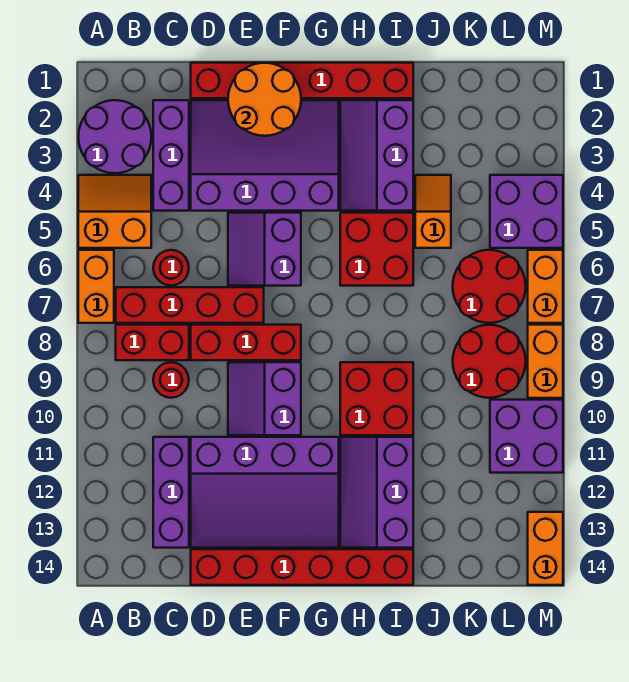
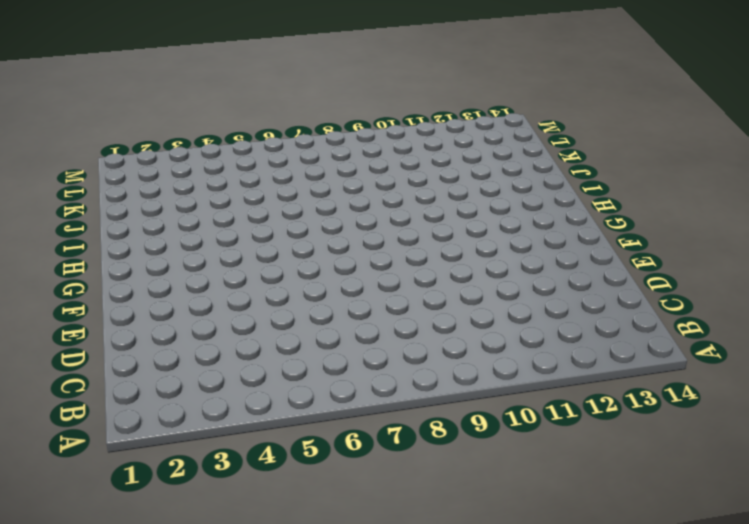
none -> purple 2x2 round brick [78,100,151,173]
none -> orange 2x2 slope [78,175,151,248]
none -> orange 1x2 brick [78,250,114,323]

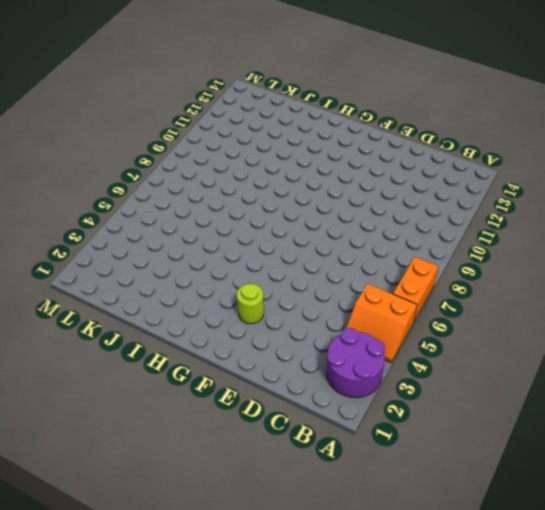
lime 1x1 round brick [237,284,264,324] -> purple 3x4 slope [191,100,339,211]
none -> red 1x4 brick [116,287,264,323]
none -> red 1x2 brick [116,325,189,360]
none -> purple 1x3 brick [153,100,189,211]

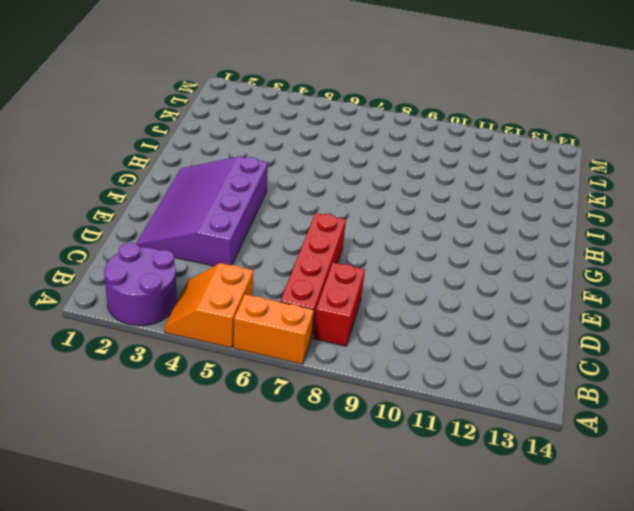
none -> purple 1x3 brick [153,100,189,211]
none -> red 1x1 round brick [153,250,189,286]
none -> red 1x1 round brick [153,362,189,398]

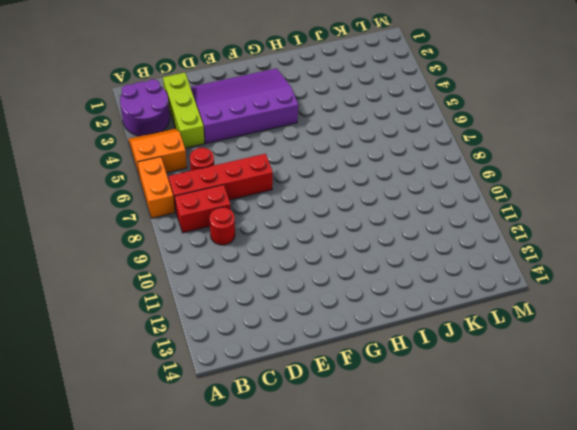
lime 1x3 brick [163,73,204,148] -> purple 1x3 brick [153,100,189,211]
none -> purple 1x3 brick [153,437,189,548]
none -> red 1x6 brick [191,63,413,98]
none -> red 1x3 brick [191,325,301,360]

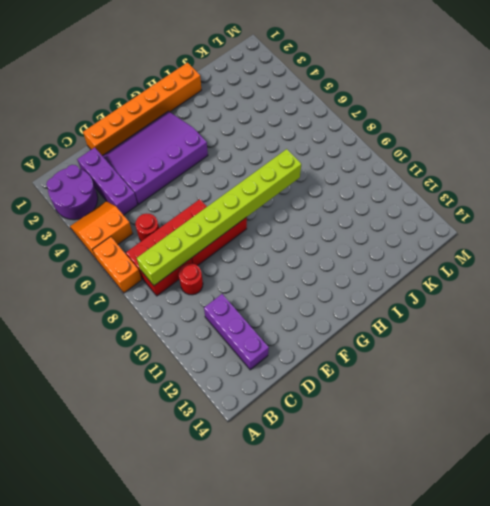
lime 1x8 brick [137,149,301,285] -> none
orange 1x6 brick [83,63,201,156] -> red 1x6 brick [191,63,413,98]
none -> purple 3x4 slope [191,437,339,548]
none -> red 1x6 brick [191,549,413,585]
none -> purple 2x2 slope [228,213,301,286]

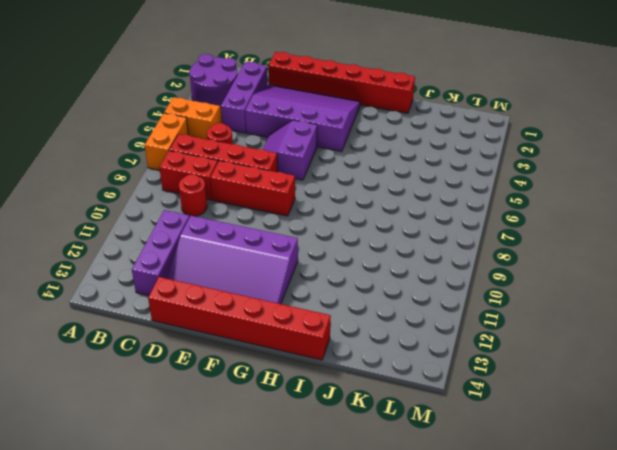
none -> purple 2x2 slope [228,362,301,435]
none -> purple 2x3 slope [340,100,413,211]
none -> red 2x2 brick [340,213,413,286]

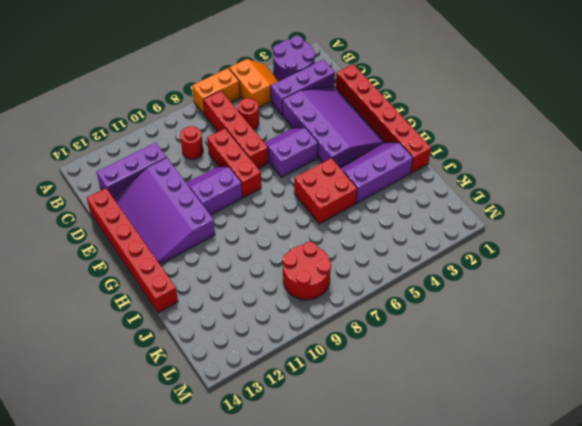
none -> red 1x2 brick [116,325,189,360]
none -> red 2x2 brick [340,362,413,435]
none -> purple 2x3 slope [340,437,413,548]

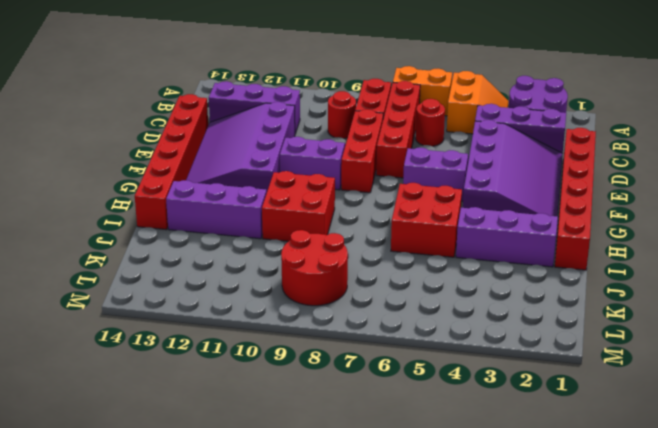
none -> orange 1x2 slope [415,175,451,248]
none -> red 2x2 round brick [453,250,526,323]
none -> purple 2x2 brick [490,175,563,248]

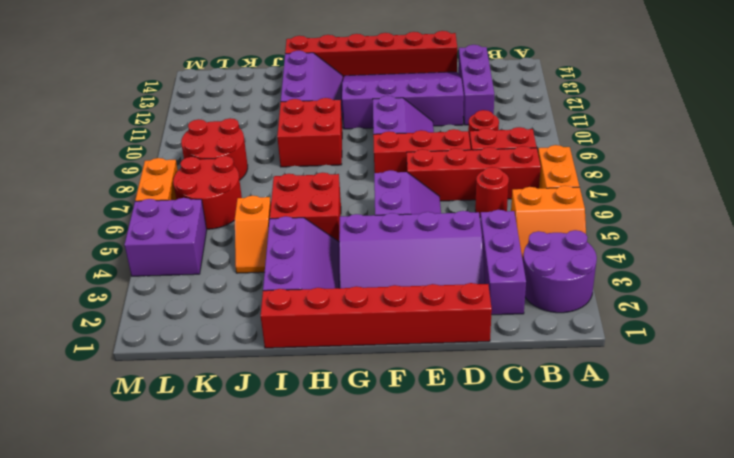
none -> purple 2x2 brick [490,400,563,473]
none -> orange 1x2 brick [528,325,563,398]
none -> orange 1x2 brick [528,512,563,585]

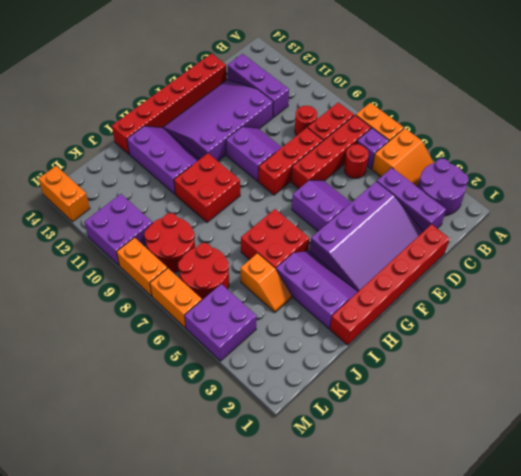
purple 1x1 brick [357,128,389,169] -> none
none -> orange 2x2 round brick [228,63,301,136]

